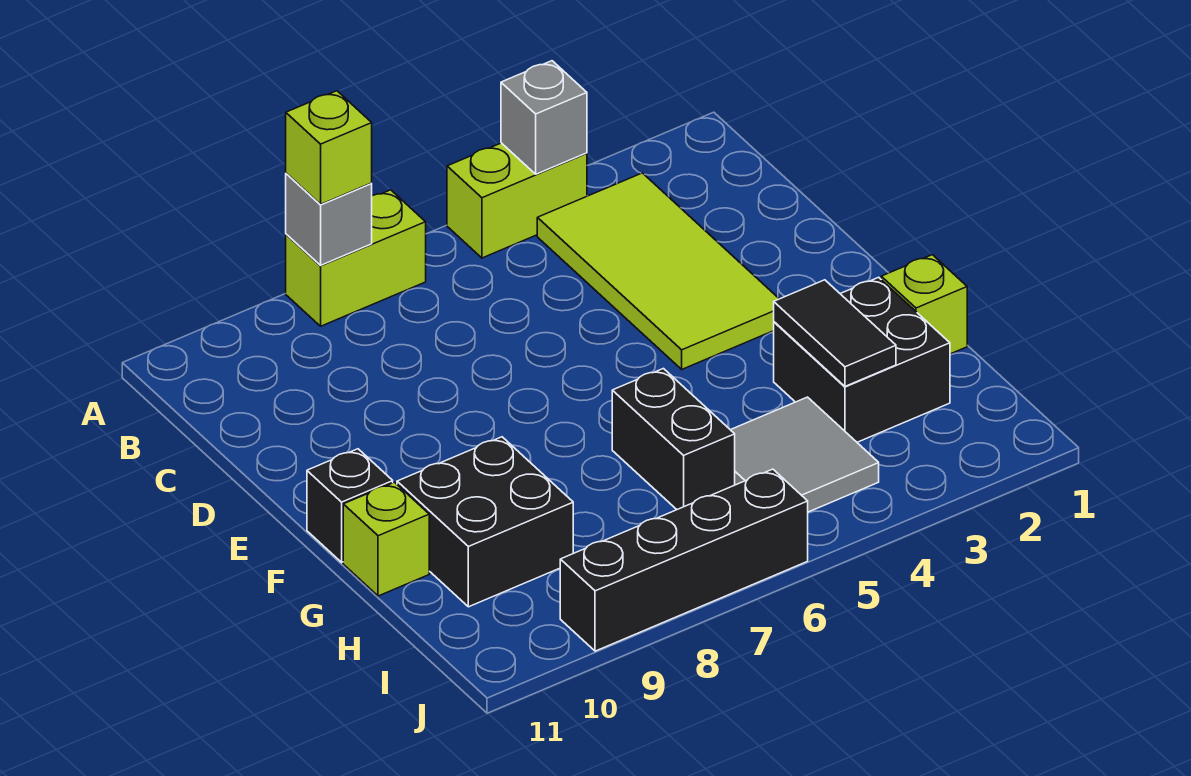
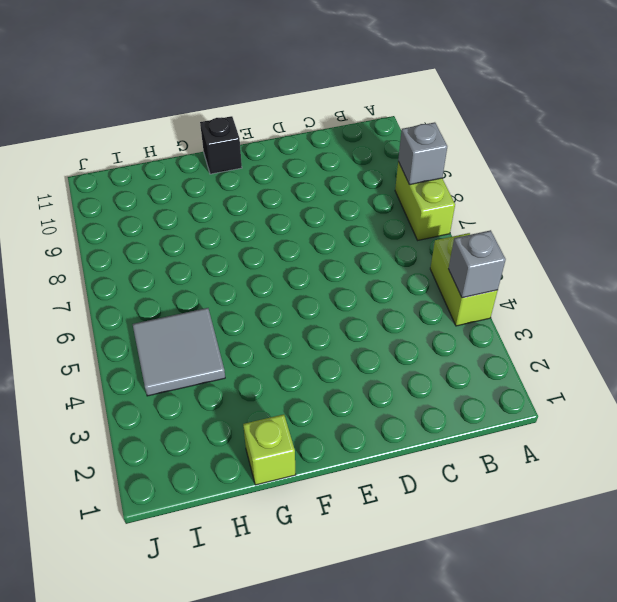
none -> lime 2x4 tile [537,173,779,369]
none -> black 2x2 brick [774,277,950,442]
none -> black 1x2 brick [612,369,735,509]

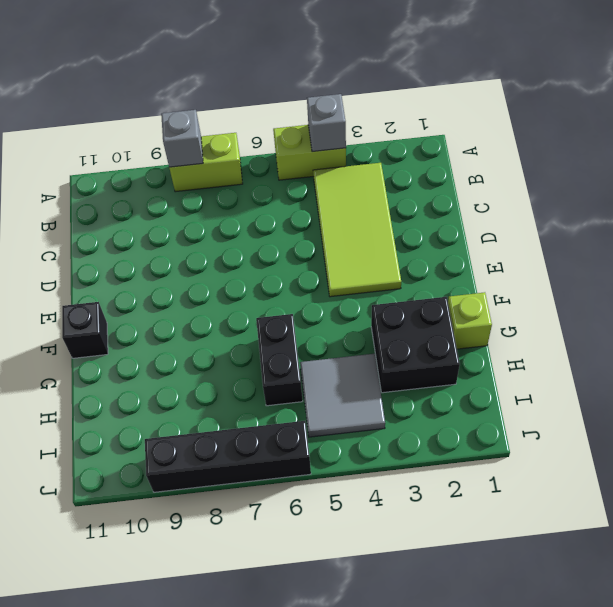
none -> black 2x2 brick [397,437,573,607]
none -> lime 1x1 brick [343,482,429,596]
none -> black 1x2 tile [774,280,896,386]

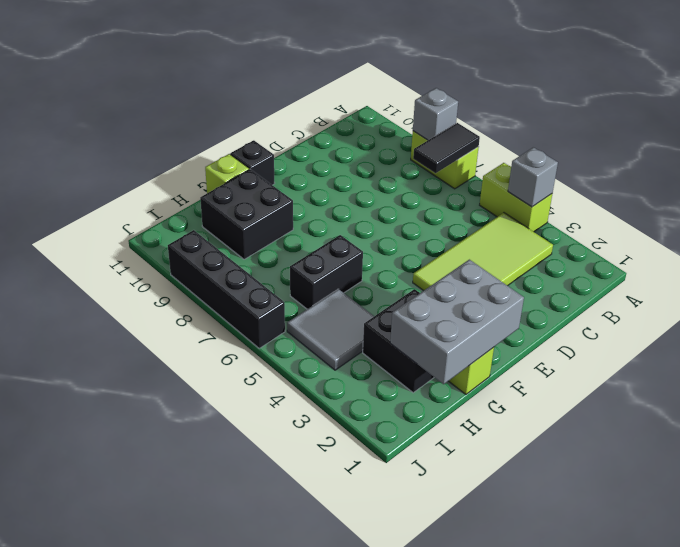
black 1x2 tile [413,123,480,173] -> black 1x2 tile moved to [774,280,896,386]
grey 2x3 brick [390,260,524,384] -> none
none -> lime 1x1 brick [286,91,372,204]

